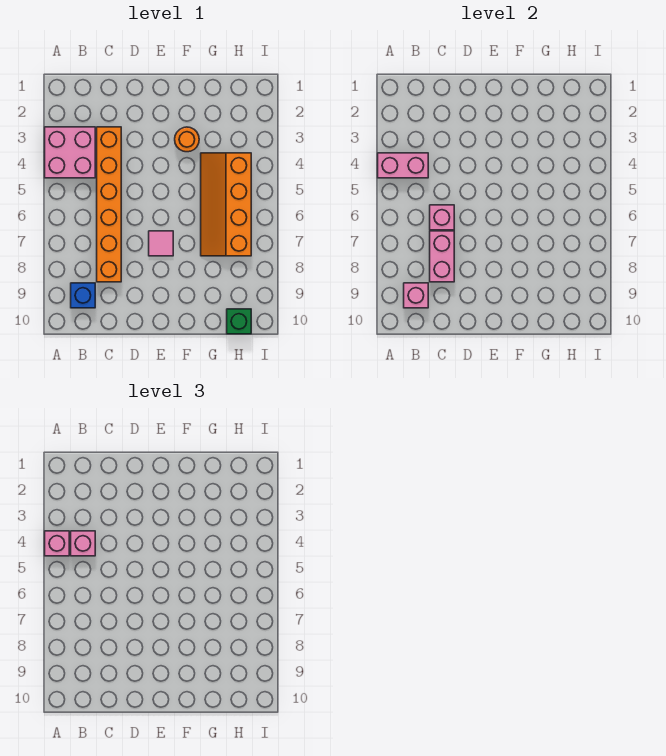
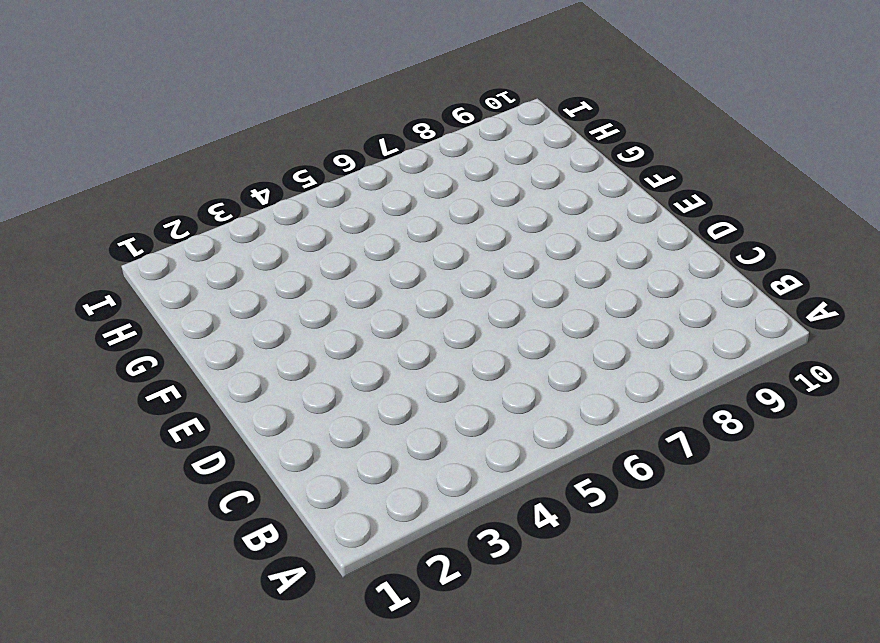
none -> pink 2x2 brick [45,127,95,178]
none -> blue 1x1 brick [71,283,95,308]
none -> orange 1x6 brick [97,127,121,282]

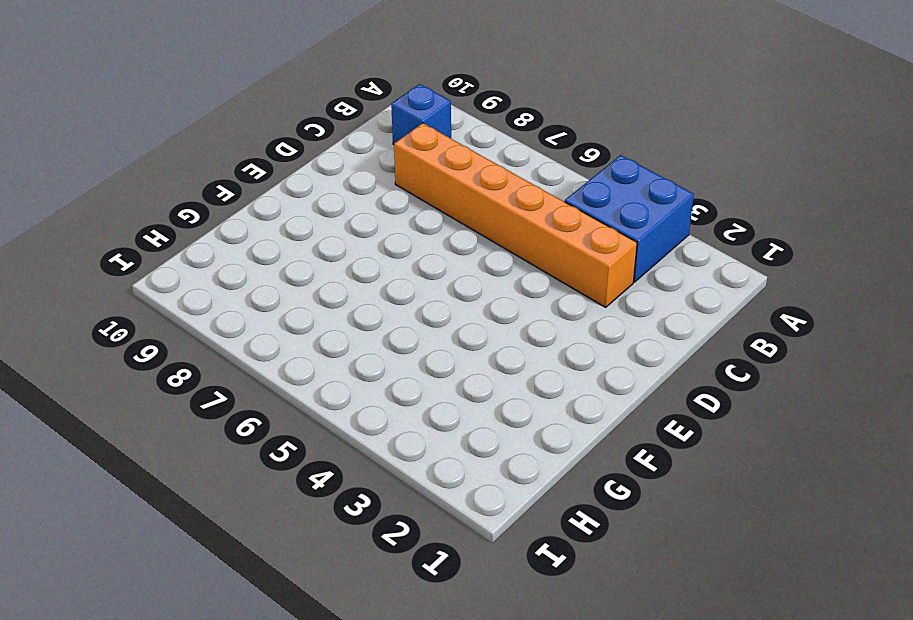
blue 2x2 brick [565,155,694,282] -> pink 2x2 brick [45,127,95,178]
none -> pink 1x1 tile [149,231,173,256]
none -> orange 1x1 round brick [175,127,199,152]
none -> orange 2x4 slope [201,153,251,256]

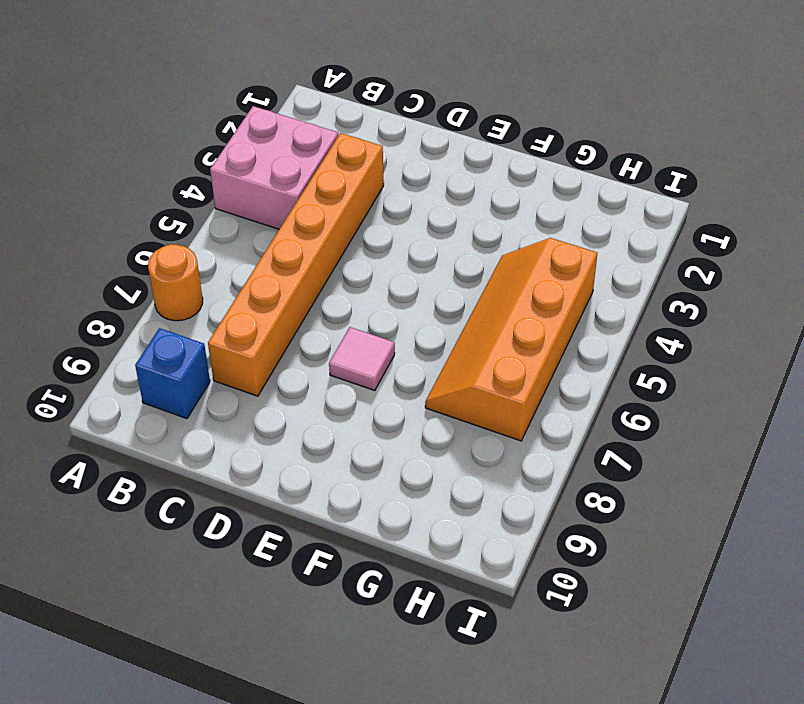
orange 1x1 round brick [148,244,203,321] -> orange 1x1 round brick moved to [175,127,199,152]
none -> green 1x1 brick [227,309,251,334]
none -> pink 1x2 brick [378,153,428,178]
none -> pink 1x1 brick [404,283,428,308]

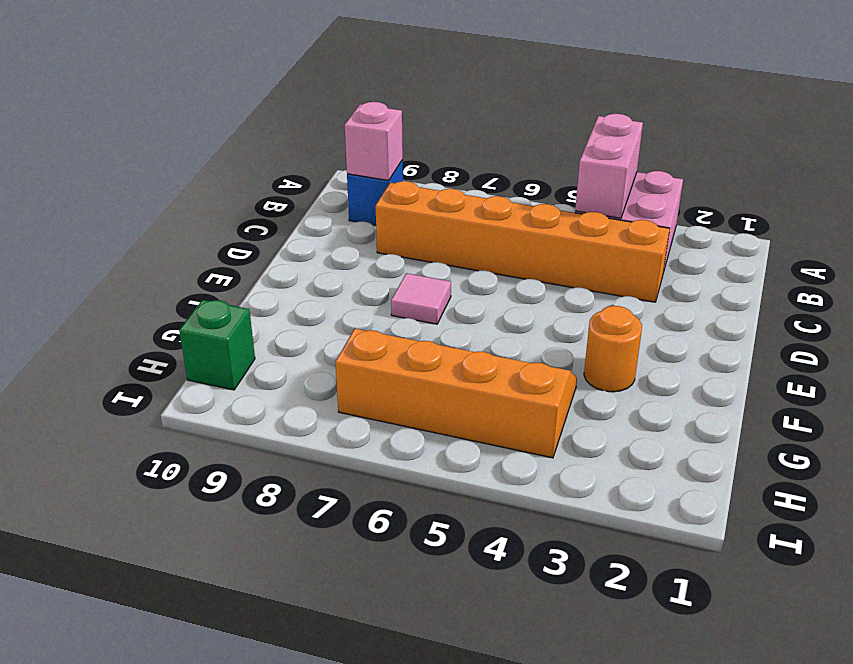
none -> pink 1x1 brick [430,205,454,230]
none -> pink 1x2 brick [430,231,454,282]
none -> pink 1x1 brick [45,531,69,556]

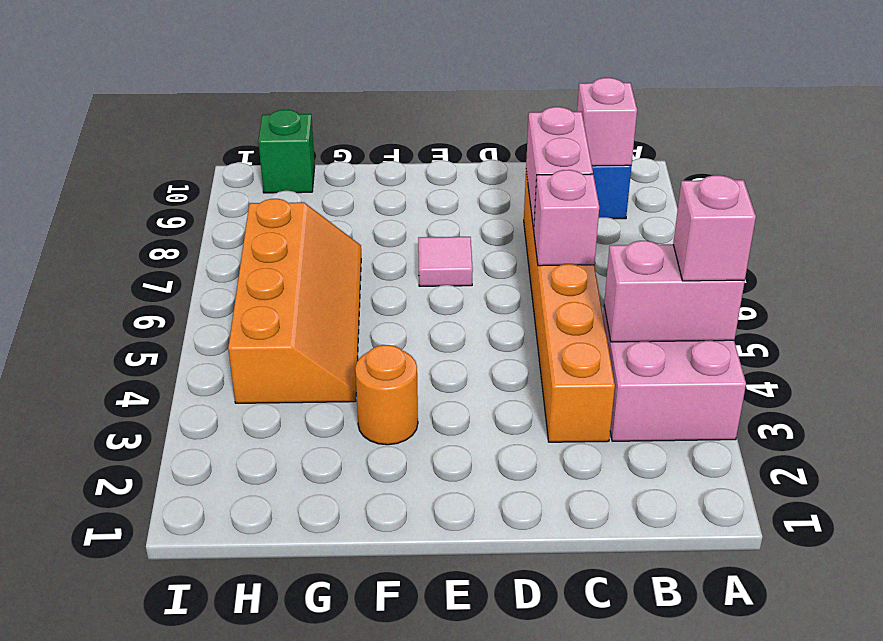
none -> pink 1x1 brick [71,531,95,556]

